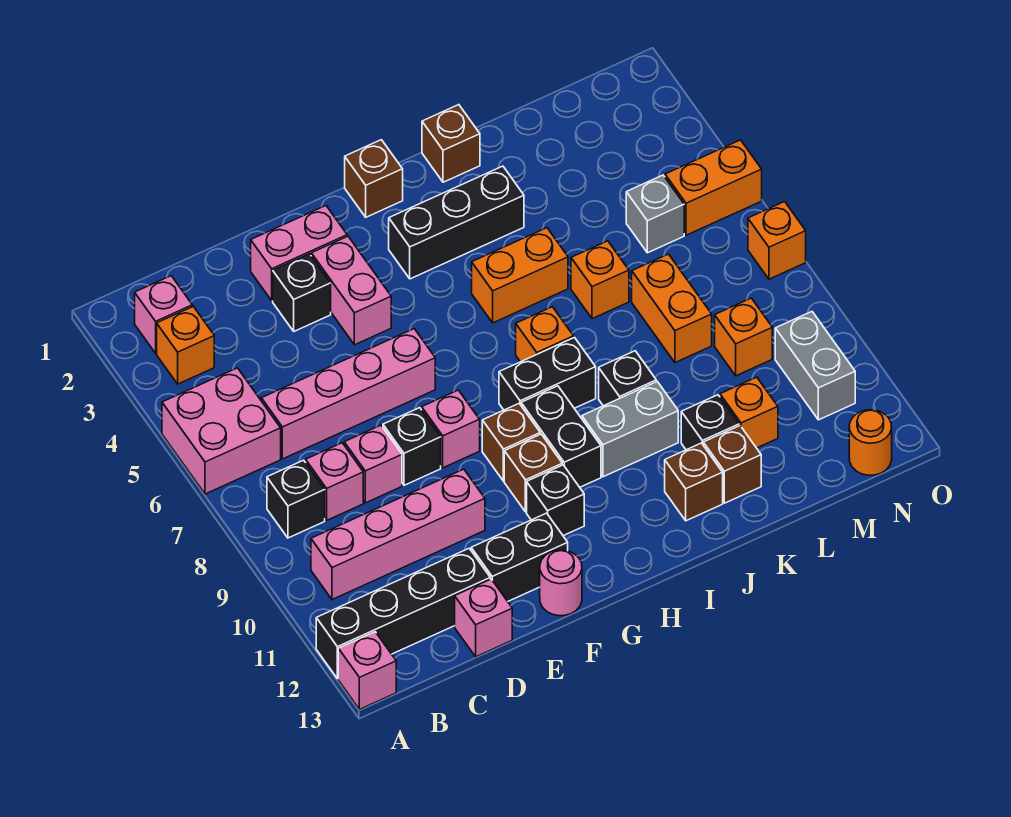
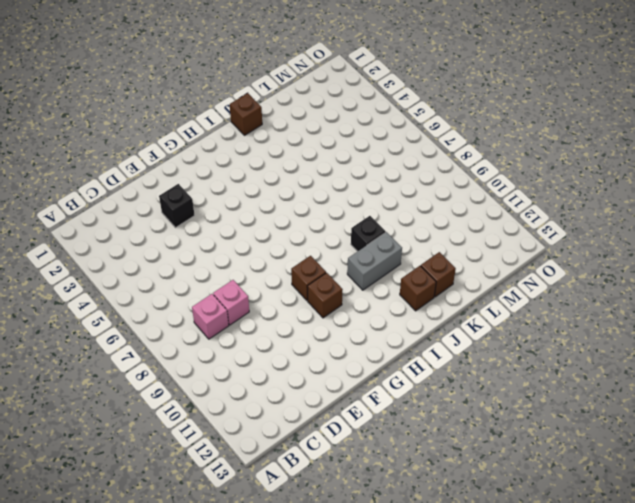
none -> pink 2x2 brick [162,368,281,494]
none -> black 1x4 brick [316,549,490,679]
none -> pink 1x1 brick [338,632,396,709]
none -> pink 1x1 brick [135,276,192,353]

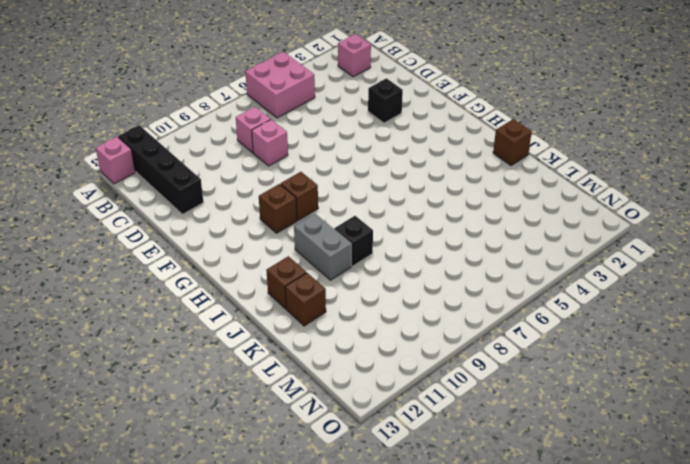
none -> orange 1x1 brick [157,307,214,384]
none -> black 1x1 brick [267,460,325,538]
none -> pink 1x4 brick [311,469,485,600]
none -> pink 1x4 brick [261,329,435,459]

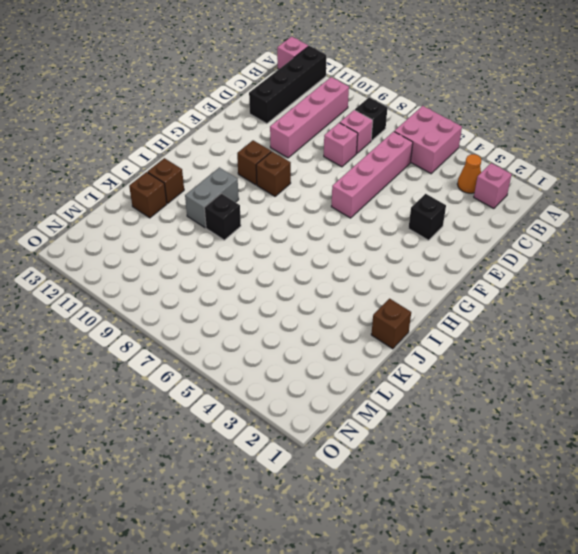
orange 1x1 cone [457,154,481,193] -> orange 1x1 brick [157,307,214,384]
none -> pink 1x1 brick [455,579,512,657]
none -> pink 1x2 brick [251,206,347,301]
none -> black 1x1 brick [383,408,441,485]
none -> black 1x2 brick [471,513,568,601]

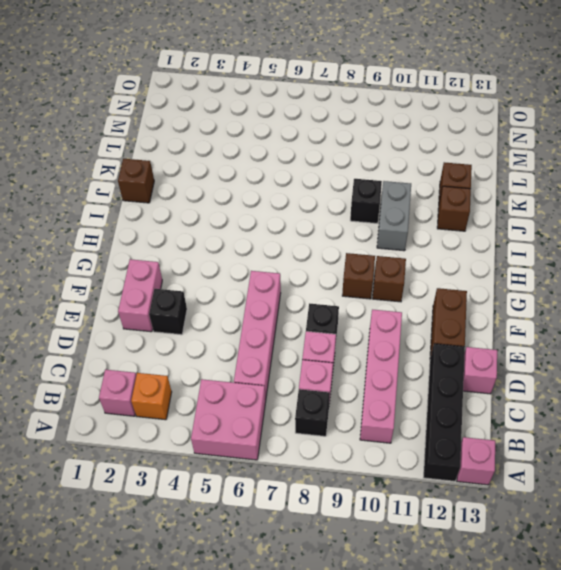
brown 1x2 brick [430,288,467,357] -> black 1x2 brick [471,513,568,601]
none -> pink 1x2 brick [311,236,391,345]
none -> pink 1x1 brick [422,390,480,468]
none -> pink 1x1 round brick [540,550,582,616]
none -> black 1x1 brick [527,465,584,536]

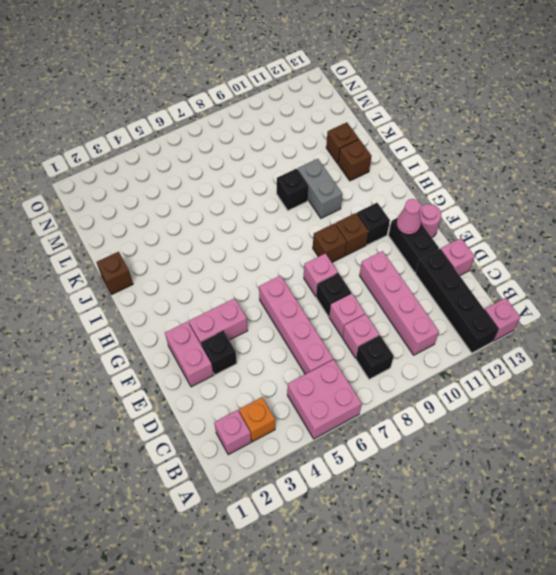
pink 1x1 cone [396,199,421,235] -> none
none -> brown 1x1 brick [345,140,403,217]
none -> black 1x3 brick [389,166,524,279]
none -> black 1x2 brick [499,338,596,410]
none -> black 1x2 brick [521,386,601,487]

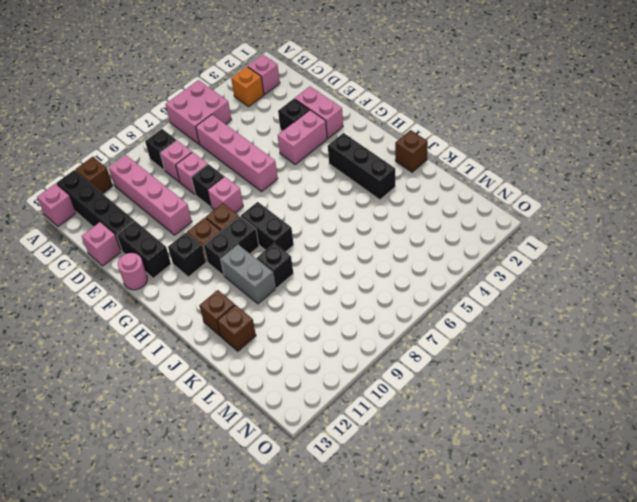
brown 1x1 brick [75,157,113,194] -> brown 1x1 brick moved to [345,140,403,217]
none -> orange 1x2 brick [472,228,568,323]
none -> orange 1x1 brick [516,307,574,362]
none -> orange 1x1 brick [571,241,629,319]
none -> black 1x1 brick [681,395,739,450]

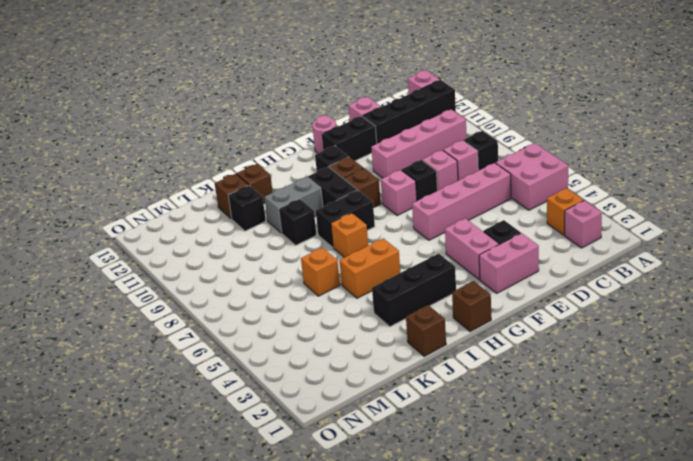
none -> orange 1x2 brick [632,254,712,363]
none -> orange 1x1 brick [720,377,778,448]
none -> grey 1x1 brick [626,175,684,253]
none -> orange 1x1 brick [715,298,772,376]

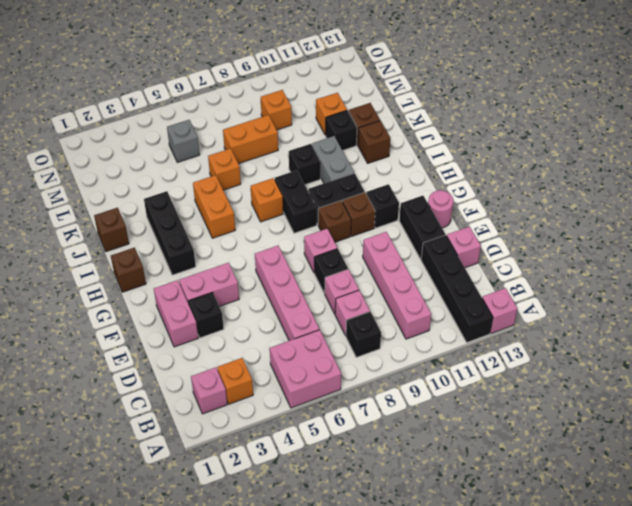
none -> orange 1x2 brick [665,140,762,235]
none -> grey 1x2 brick [775,312,855,420]
none -> orange 1x1 round brick [849,410,892,475]
none -> orange 1x1 brick [748,202,806,279]

